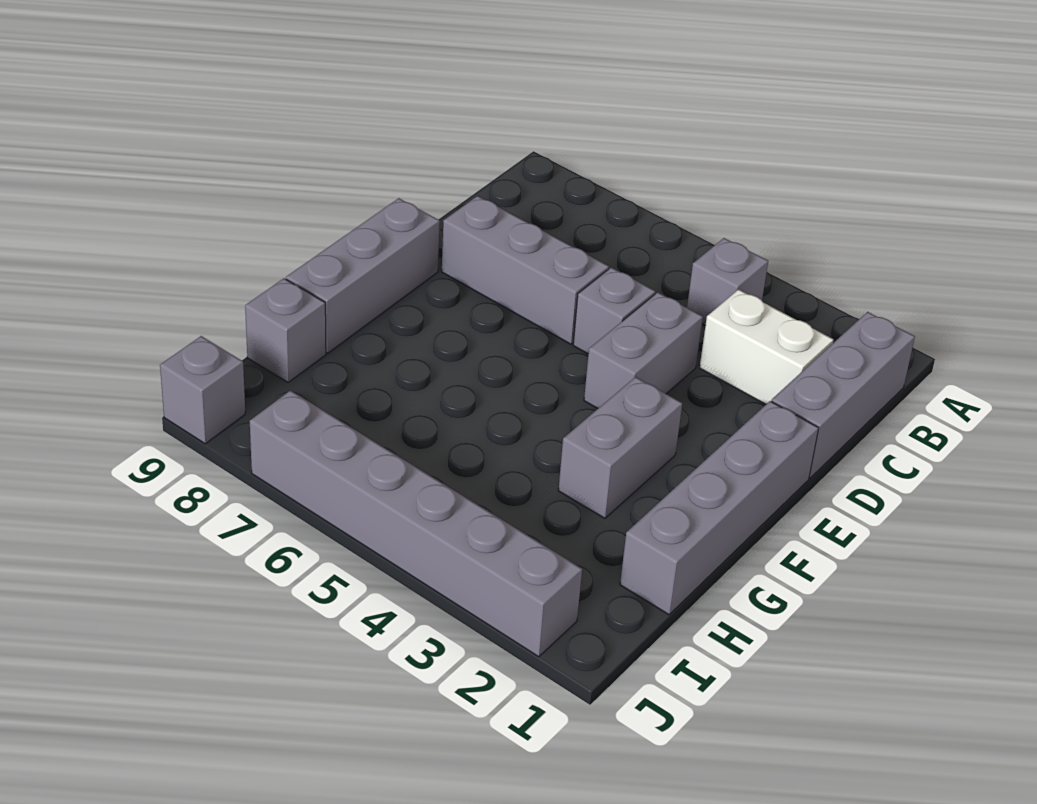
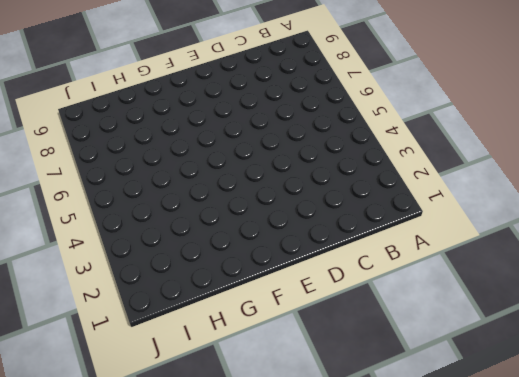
none -> grey 1x3 brick [771,312,915,478]
none -> grey 1x1 brick [687,238,768,325]
none -> white 1x2 brick [700,290,833,404]

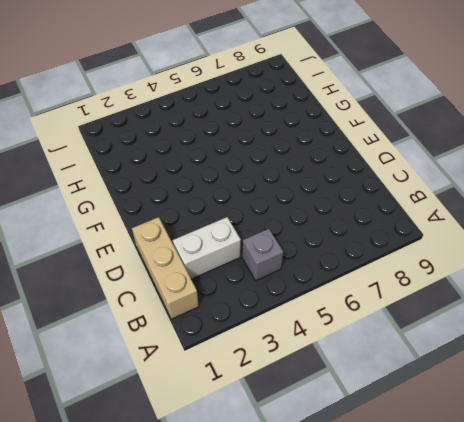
tan 1x3 brick [132,217,199,319] -> grey 1x3 brick [771,312,915,478]
none -> grey 1x2 brick [584,292,703,408]
none -> grey 1x1 brick [573,267,655,354]
none -> grey 1x3 brick [442,196,609,344]

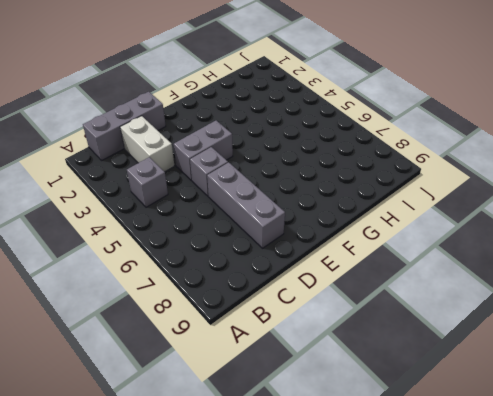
none -> grey 1x4 brick [620,401,819,615]
none -> grey 1x3 brick [286,198,440,353]
none -> grey 1x2 brick [558,377,682,518]

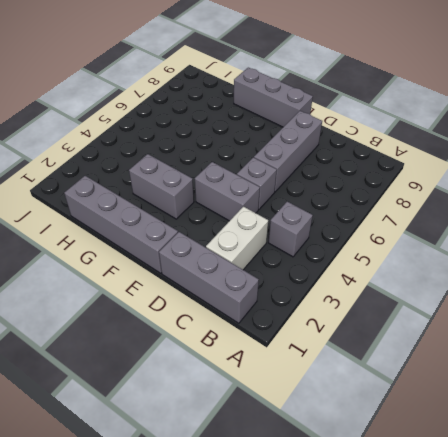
none -> grey 1x1 brick [245,278,326,382]
none -> grey 1x6 brick [250,391,582,657]
none -> grey 1x1 brick [160,336,245,444]

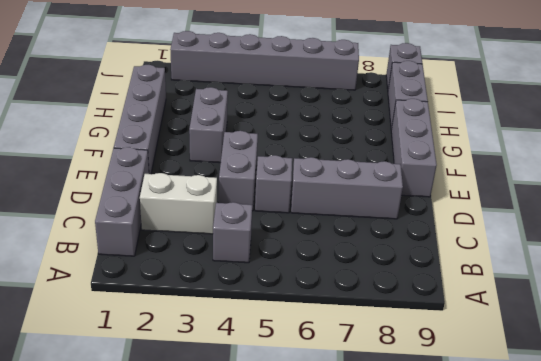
grey 1x2 brick [388,61,428,129] -> grey 1x1 brick [245,278,326,382]

